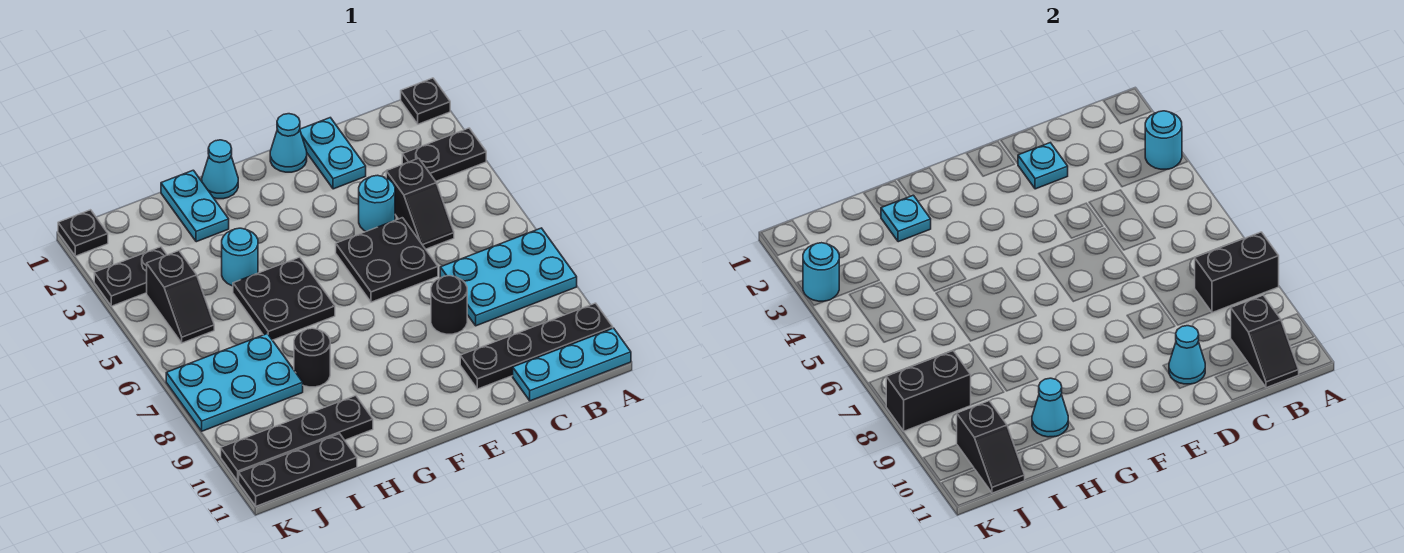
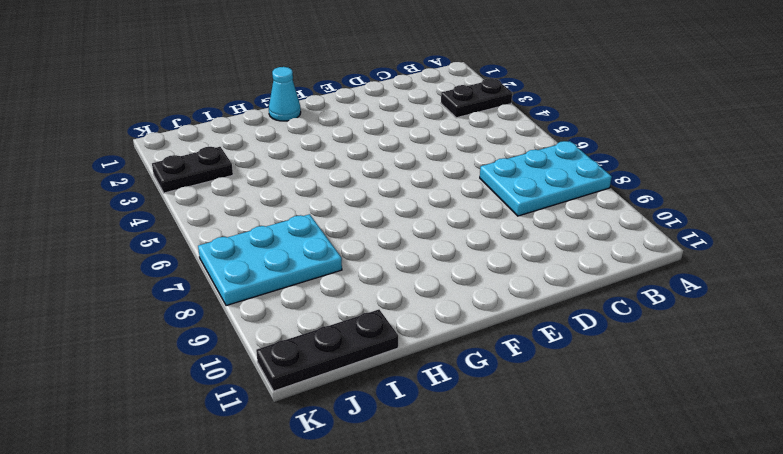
none -> black 1x1 plate [401,78,450,124]
none -> black 1x4 plate [460,303,613,389]
none -> cyan 1x3 plate [513,328,631,401]
none -> black 1x2 slope [386,158,454,249]

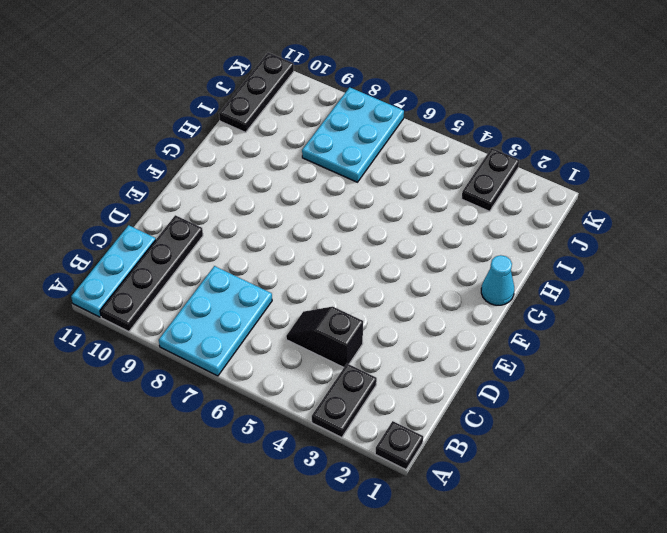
none -> cyan 1x2 plate [300,118,366,189]
none -> cyan 1x1 round brick [359,175,395,231]
none -> black 2x2 plate [336,218,438,302]
none -> black 1x1 round brick [431,276,467,334]

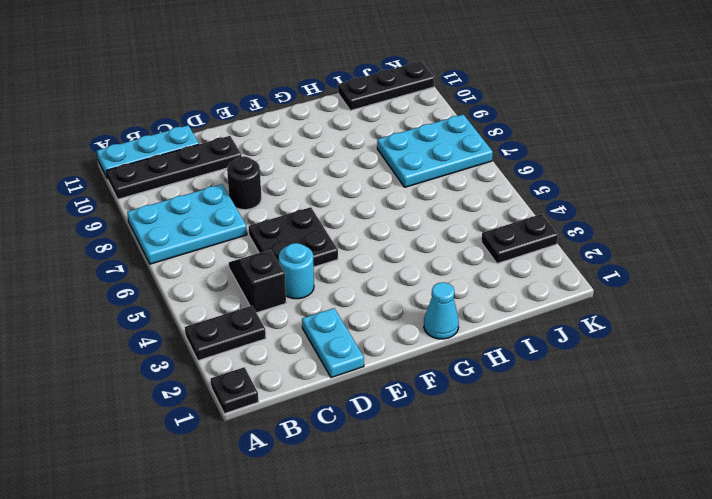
none -> cyan 1x1 cone [270,114,307,172]
none -> black 2x2 plate [233,257,335,340]
none -> cyan 1x2 plate [161,170,229,242]
none -> cyan 1x1 round brick [222,228,258,286]

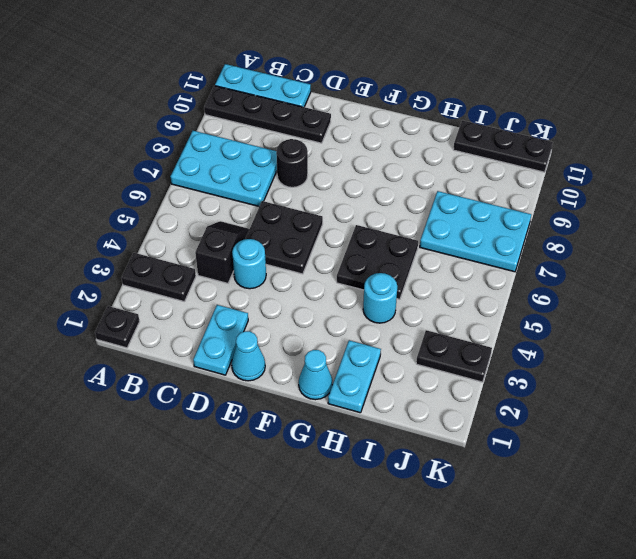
none -> black 1x1 round brick [294,328,330,387]
none -> black 1x4 plate [221,396,373,481]
none -> black 1x2 slope [147,251,214,343]
none -> black 1x1 plate [58,210,108,256]

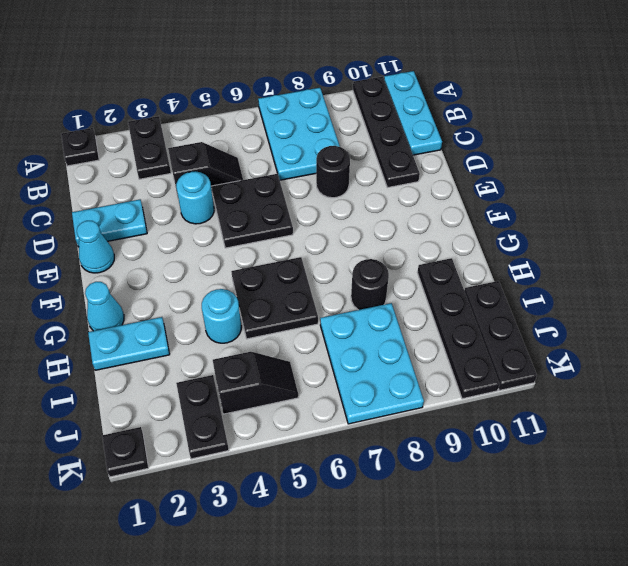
none -> cyan 1x1 round brick [1145,111,1182,169]
none -> black 1x2 brick [1195,232,1279,313]
none -> black 1x2 slope [1231,295,1299,388]
none -> cyan 1x1 plate [1018,143,1068,189]

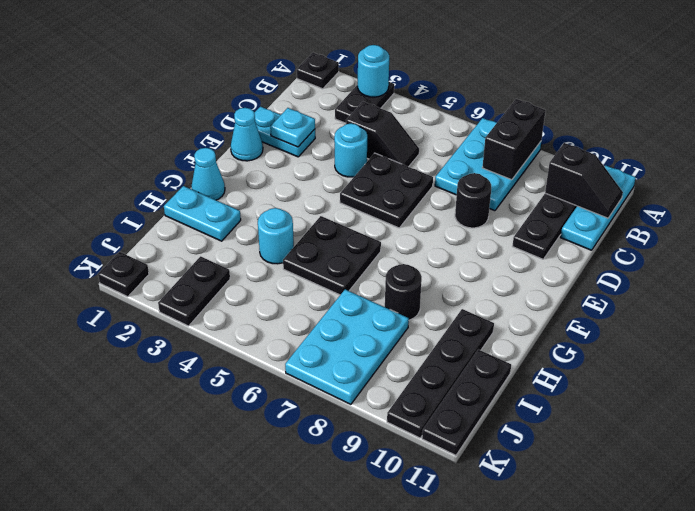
none -> black 1x2 slope [147,251,214,343]
none -> cyan 1x1 cone [1169,326,1205,384]
none -> cyan 1x1 plate [881,195,931,242]
none -> cyan 1x1 cone [1032,378,1068,437]

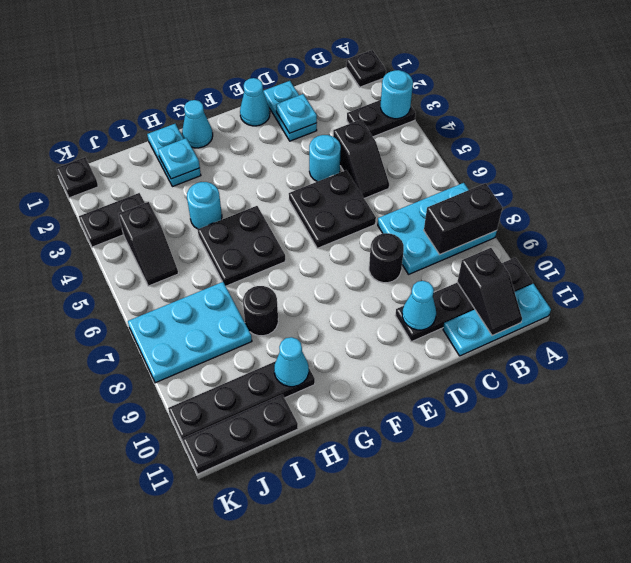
none -> black 1x2 brick [886,351,971,431]
none -> black 1x2 slope [957,401,1025,493]
none -> cyan 1x1 round brick [803,243,839,301]

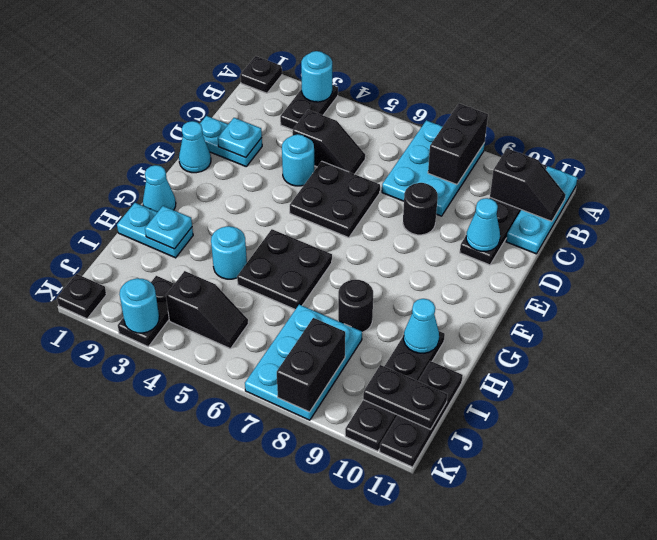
black 1x2 plate [363,365,447,430] -> black 1x2 slope [957,401,1025,493]

